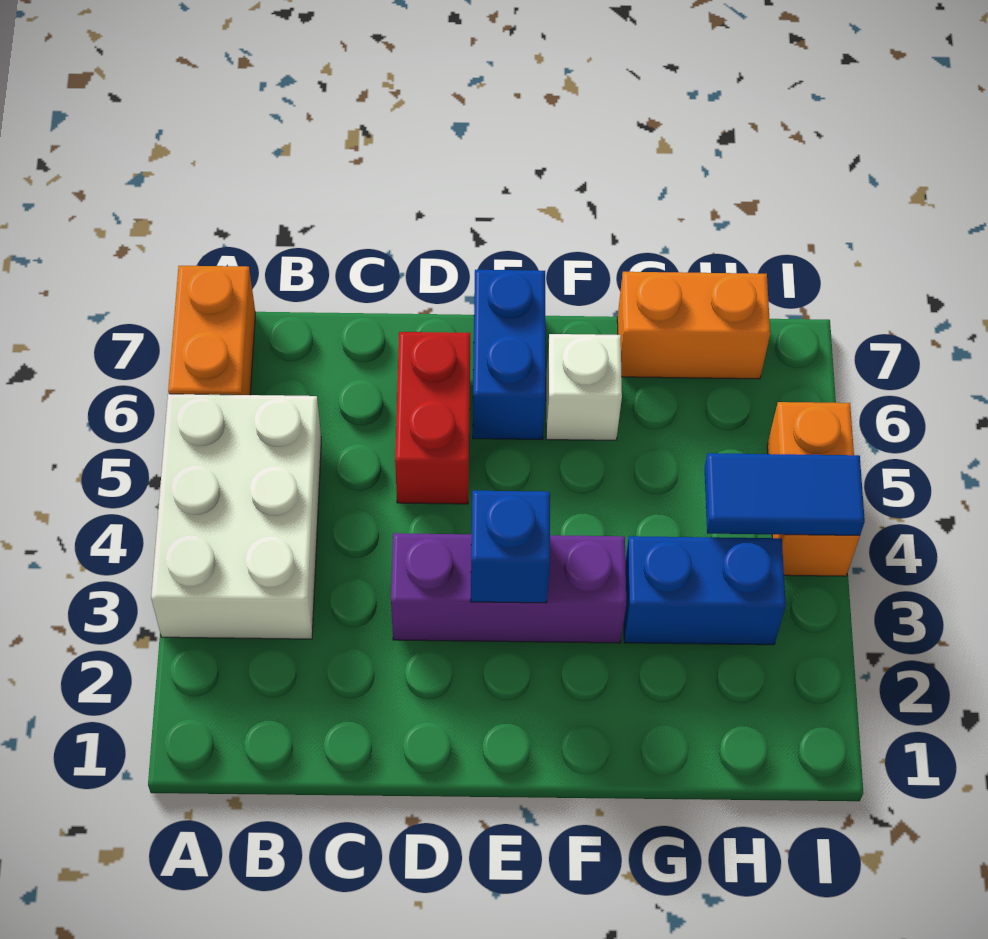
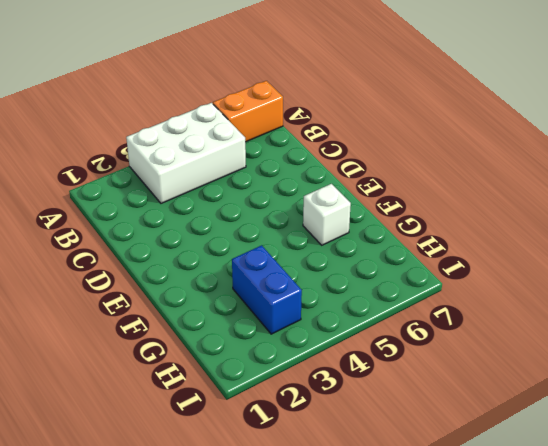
none -> purple 1x3 brick [391,533,626,643]
none -> red 1x2 brick [395,332,470,504]

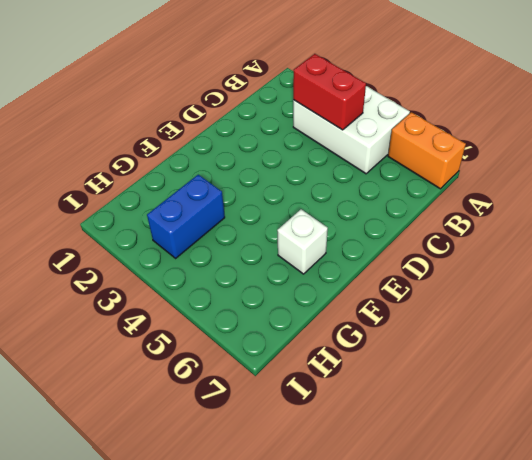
red 1x2 brick [293,54,366,130] -> red 1x2 brick moved to [395,332,470,504]
none -> purple 1x3 brick [391,533,626,643]
none -> blue 1x2 brick [473,270,546,439]

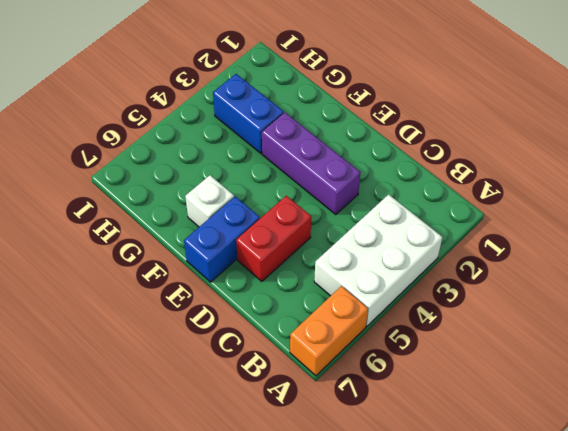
none -> orange 1x2 brick [617,272,770,379]
none -> orange 1x2 brick [767,402,860,576]

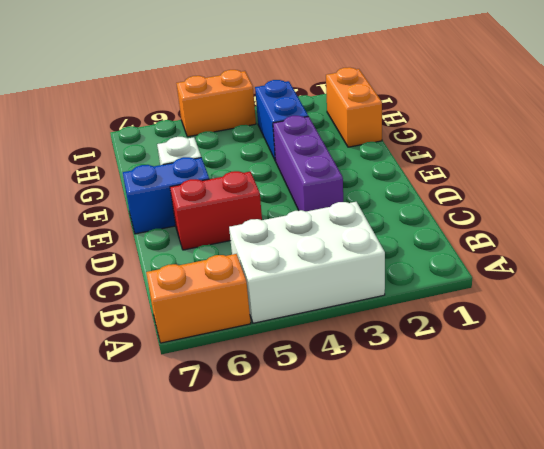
orange 1x2 brick [326,67,382,147] -> orange 1x2 brick moved to [617,272,770,379]
none -> blue 1x1 brick [471,491,550,603]
none -> blue 1x2 tile [705,453,865,535]

